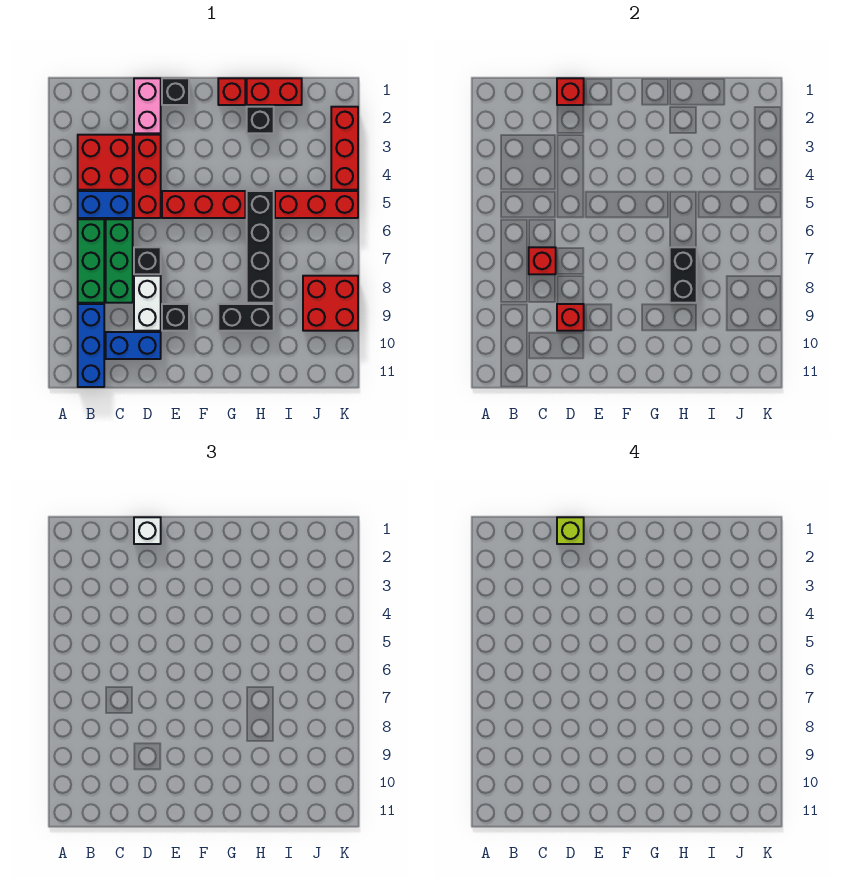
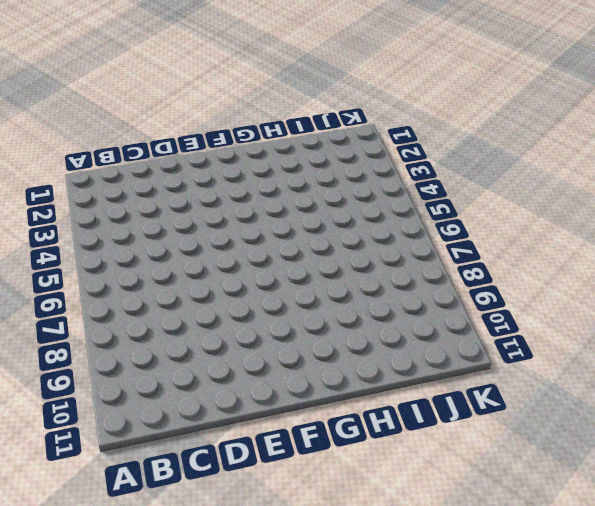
none -> red 2x2 brick [78,135,133,190]
none -> blue 1x2 brick [78,191,133,218]
none -> green 1x3 brick [78,219,104,303]

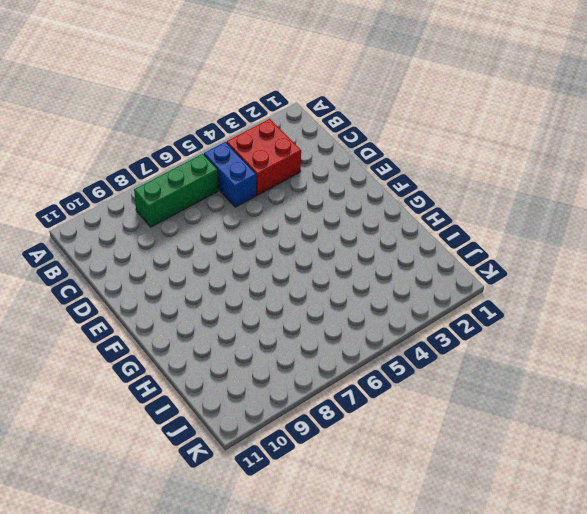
none -> blue 1x3 brick [78,304,104,387]
none -> green 1x3 brick [106,219,133,303]
none -> blue 1x2 brick [106,332,161,359]

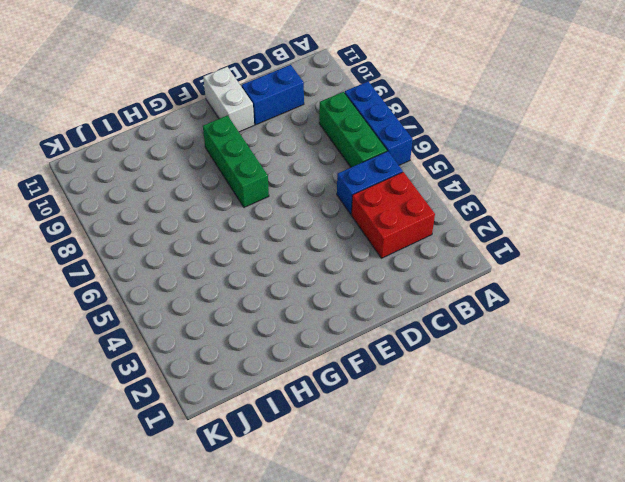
blue 1x3 brick [345,81,413,165] -> blue 1x3 brick moved to [78,304,104,387]
white 1x2 brick [203,67,254,132] -> white 1x2 brick moved to [134,276,161,331]
green 1x3 brick [203,115,269,207] -> green 1x3 brick moved to [106,219,133,303]
none -> pink 1x2 brick [134,78,161,133]
none -> red 1x3 brick [134,135,161,218]
none -> black 1x1 brick [134,247,161,274]

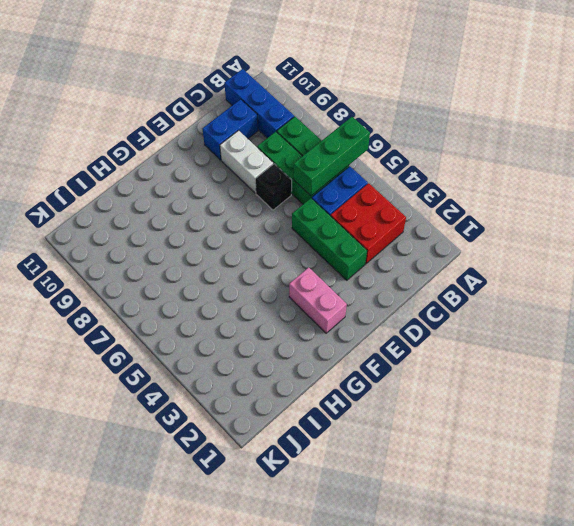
green 1x3 brick [293,117,370,196] -> none
green 1x3 brick [292,198,367,280] -> red 1x3 brick [134,135,161,218]
pink 1x2 brick [289,267,347,333] -> pink 1x2 brick moved to [134,78,161,133]
none -> black 1x1 brick [162,78,189,105]
none -> red 1x3 brick [162,191,245,218]
none -> black 1x1 brick [162,304,189,331]

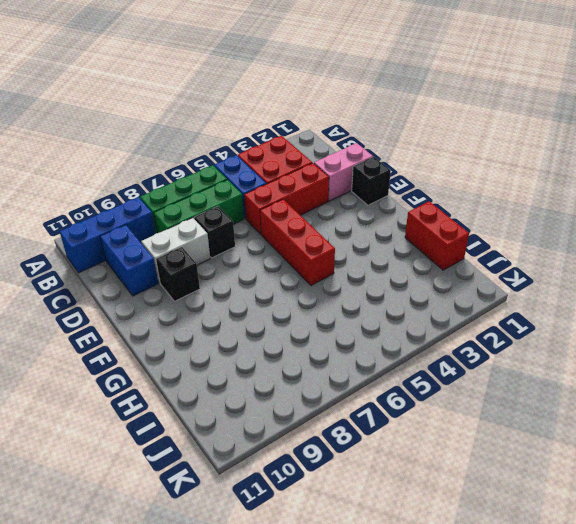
none -> red 1x1 brick [218,78,245,105]
none -> black 1x2 brick [218,304,274,331]
none -> black 1x1 brick [247,107,274,133]

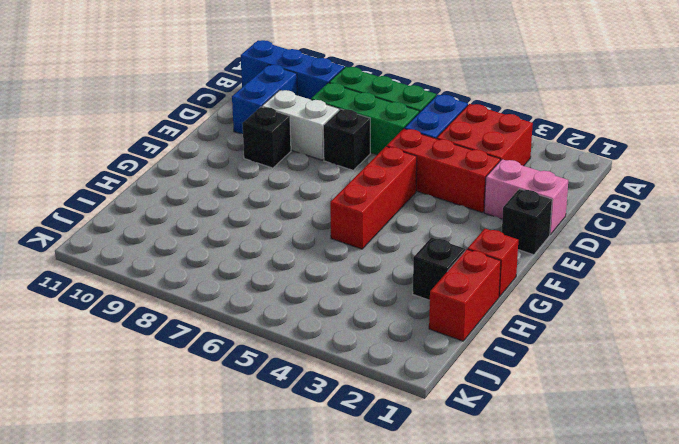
none -> black 1x2 brick [218,304,274,331]
none -> black 1x4 brick [247,191,274,303]
none -> red 1x3 brick [275,191,358,218]

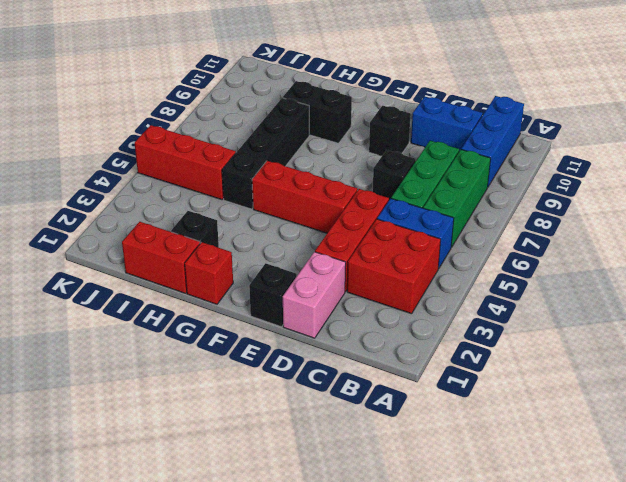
none -> white 1x2 brick [134,276,161,331]
none -> red 2x2 brick [303,276,358,331]
none -> red 1x3 brick [331,107,358,190]

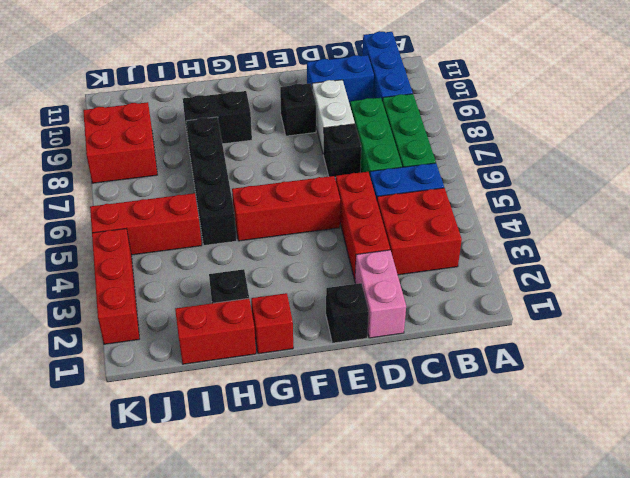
none -> red 1x1 brick [529,247,556,274]
none -> red 1x1 brick [557,78,584,105]
none -> red 1x1 brick [557,304,584,331]

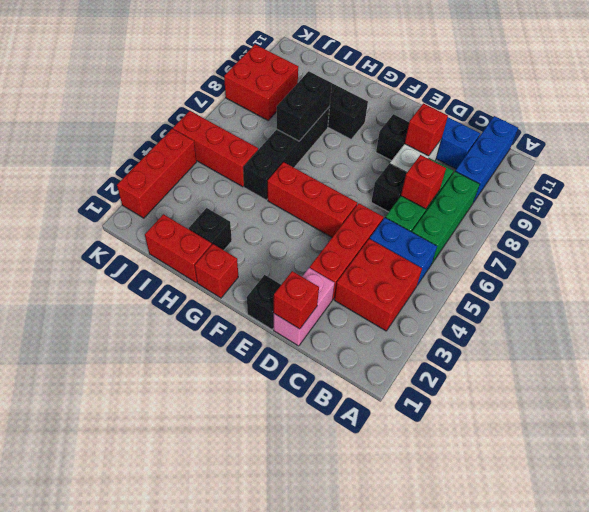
none -> white 1x1 brick [134,517,161,544]
none -> lime 1x1 brick [557,517,584,544]

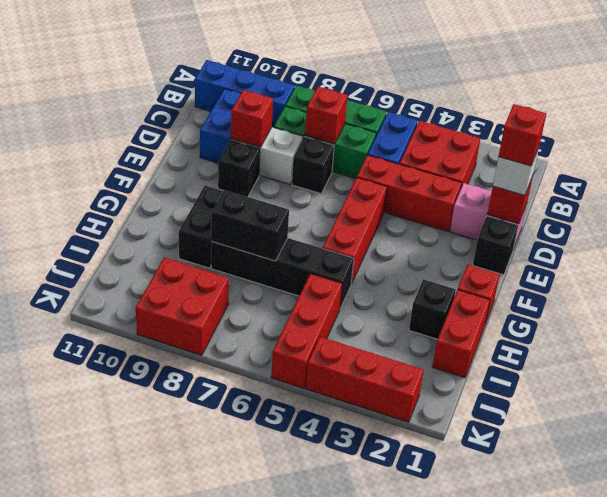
red 1x1 brick [499,104,546,166] -> lime 1x1 brick [557,517,584,544]

